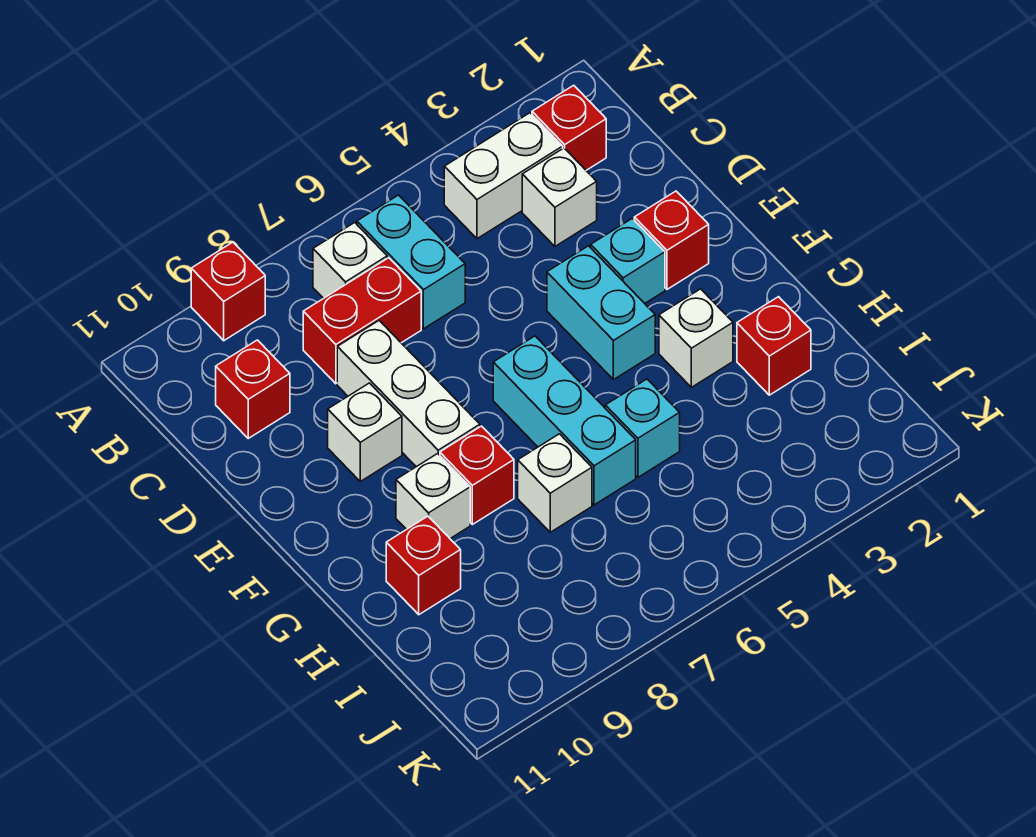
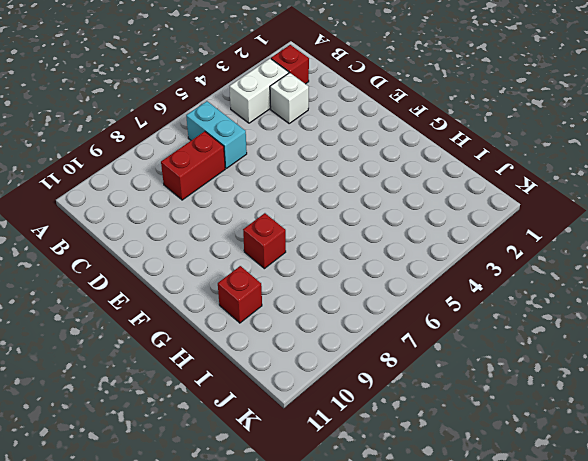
none -> red 1x1 brick [191,242,265,341]
none -> white 1x1 brick [313,223,387,298]
none -> red 1x1 brick [216,340,290,438]

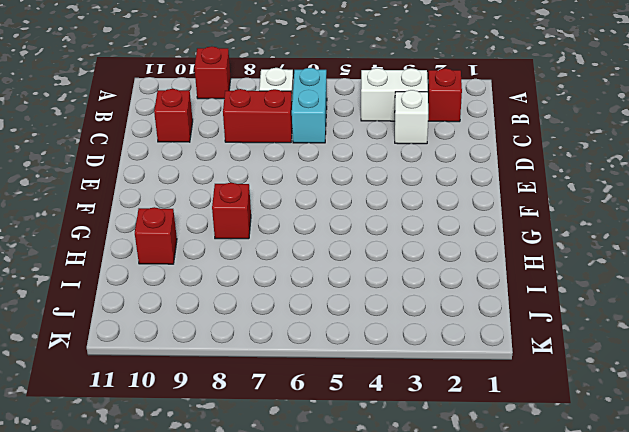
none -> white 1x3 brick [337,321,480,467]
none -> red 1x1 brick [634,191,709,289]
none -> cyan 1x1 brick [591,218,665,303]

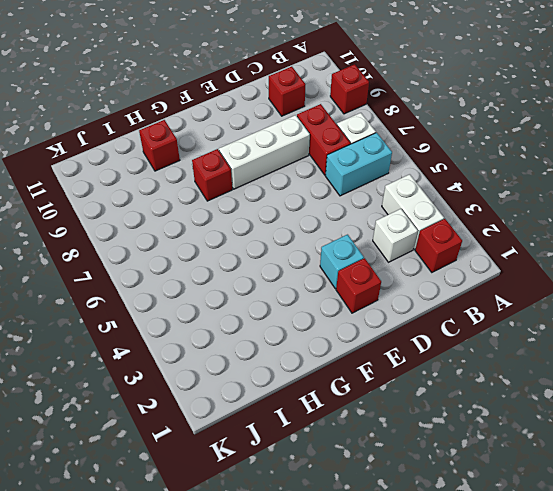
none -> cyan 1x2 brick [547,246,655,380]
none -> white 1x1 brick [328,383,402,481]
none -> cyan 1x3 brick [493,336,636,505]

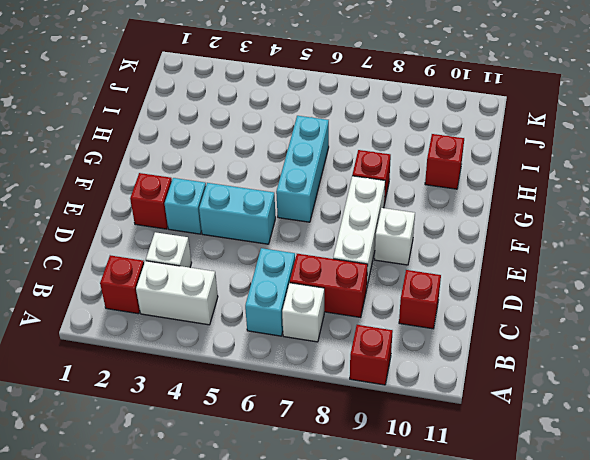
cyan 1x2 brick [199,183,276,244] -> cyan 1x2 brick turned to [547,246,655,380]
none -> white 1x1 brick [659,289,733,387]
none -> white 1x1 brick [396,454,470,538]
none -> red 1x1 brick [737,297,811,395]

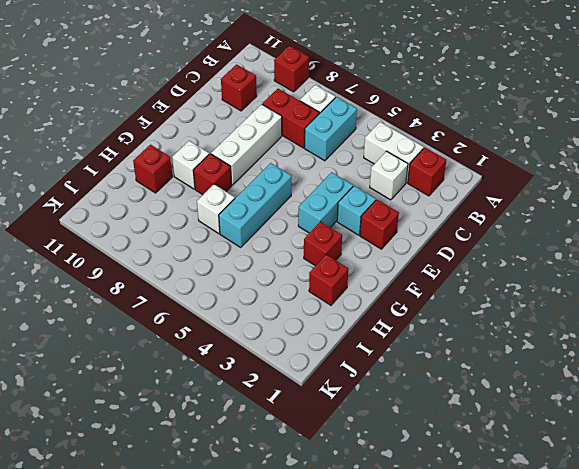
red 1x1 brick [304,222,342,266] -> white 1x1 brick [659,289,733,387]
none -> white 1x1 brick [328,383,402,481]
none -> cyan 1x1 brick [605,379,680,477]

